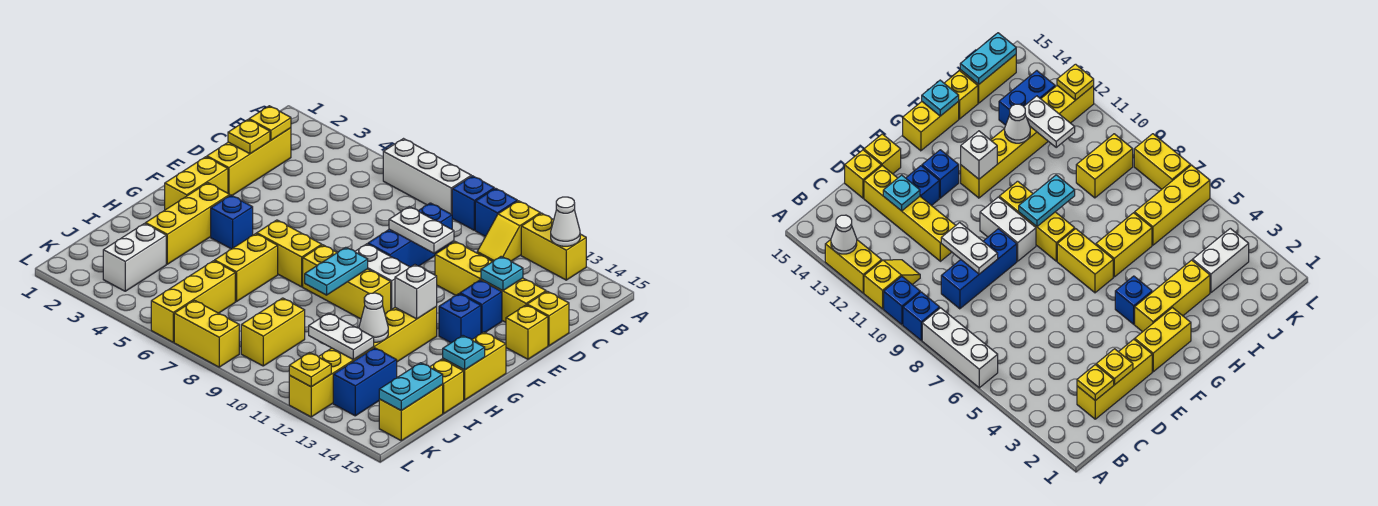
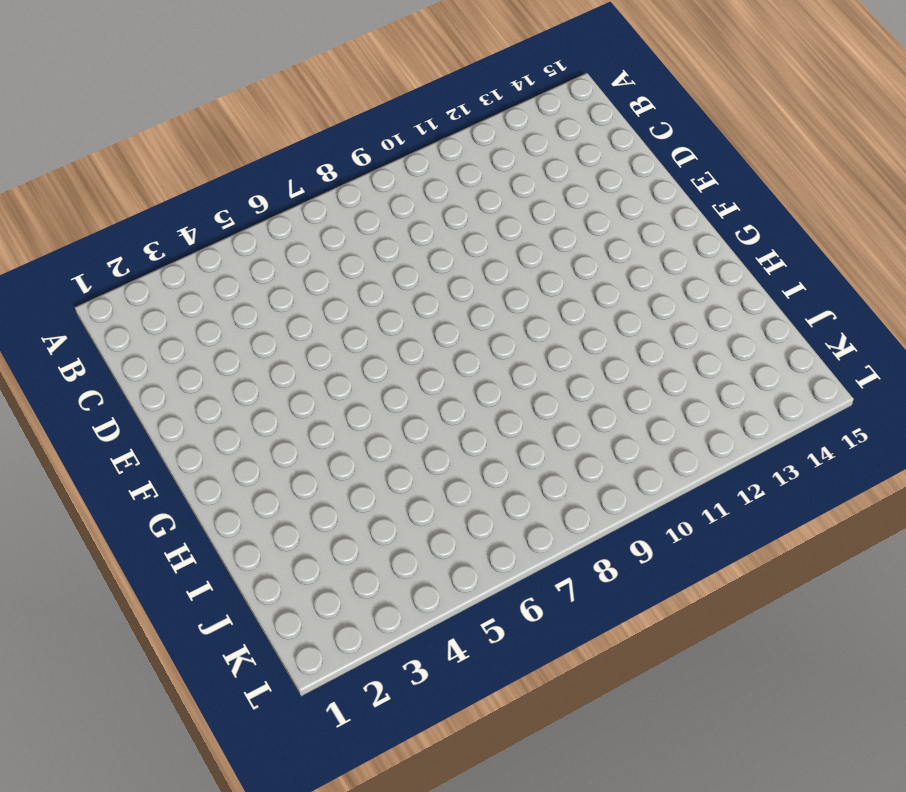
none -> white 1x3 brick [383,139,471,214]
none -> blue 1x1 brick [452,176,494,230]
none -> blue 1x1 brick [475,188,517,236]
none -> yellow 1x2 slope [477,201,540,262]

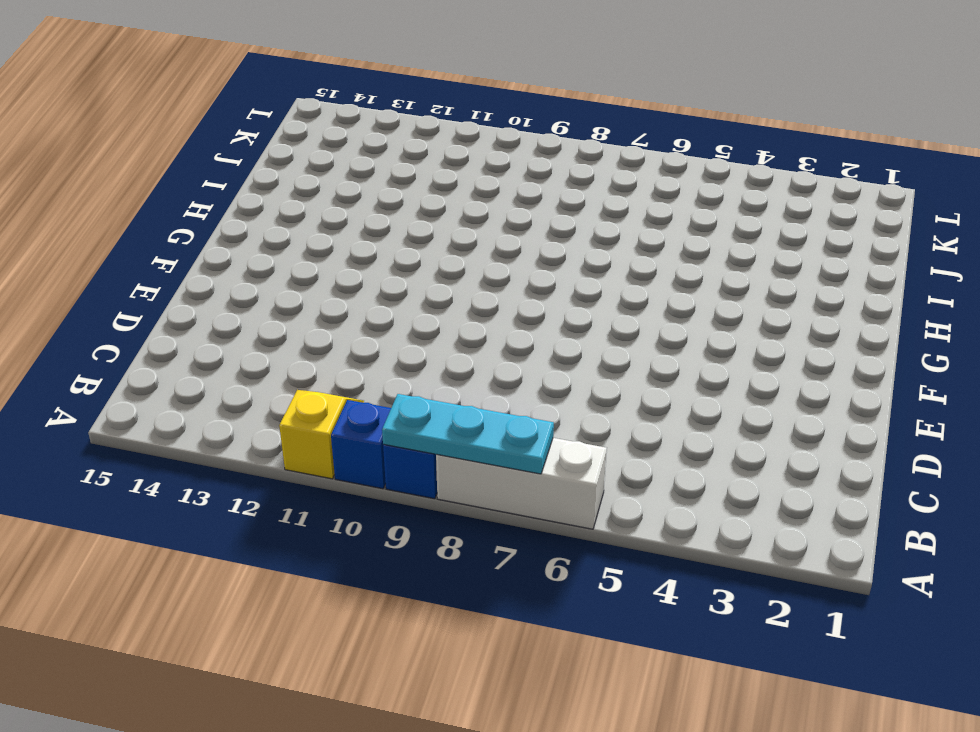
cyan 1x3 plate [382,394,554,474] -> none
none -> yellow 1x2 brick [521,213,586,280]
none -> yellow 1x3 brick [207,128,291,195]
none -> blue 1x3 brick [368,203,452,267]
none -> yellow 1x4 brick [435,242,546,322]

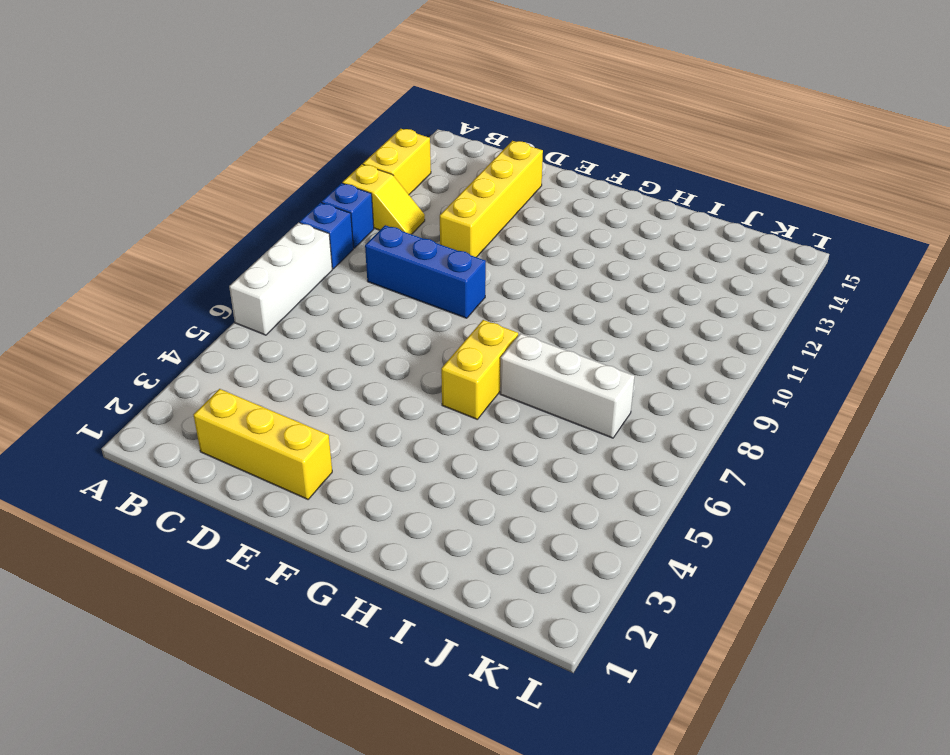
white 1x3 brick [500,334,635,438] -> none
none -> yellow 1x1 brick [527,291,569,346]
none -> blue 1x1 brick [460,280,502,333]
none -> yellow 1x1 brick [506,305,548,359]
none -> yellow 1x2 brick [165,157,228,210]

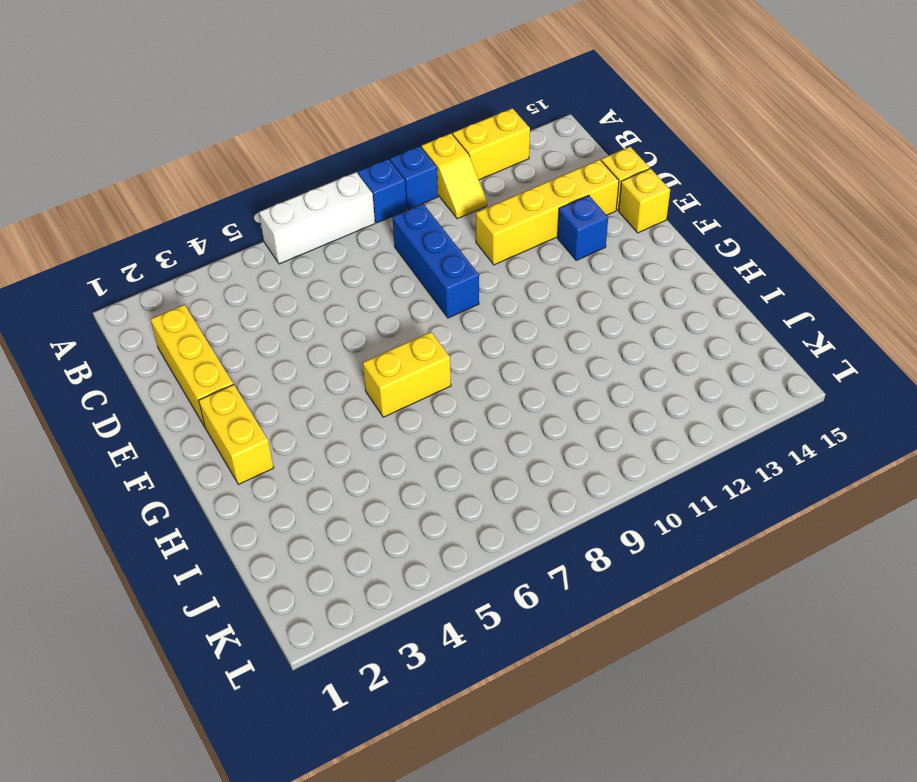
none -> white 1x2 brick [355,244,409,310]
none -> blue 1x1 brick [439,294,481,343]
none -> yellow 1x3 brick [146,183,230,264]
none -> blue 1x1 brick [211,195,253,249]

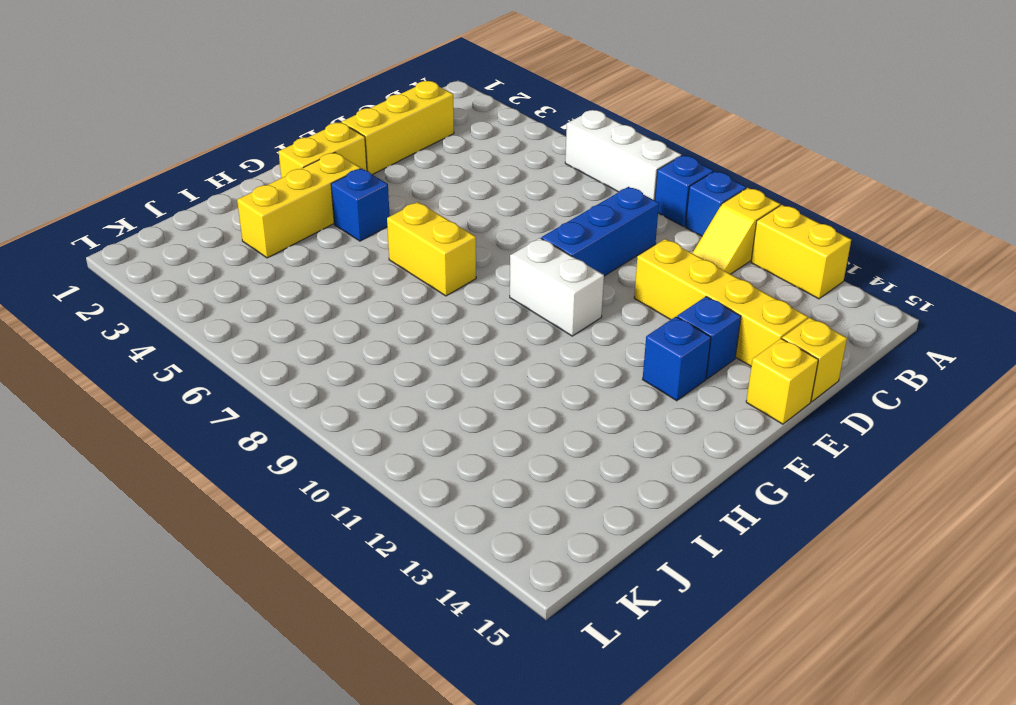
none -> yellow 1x3 brick [303,245,391,319]
none -> yellow 1x6 brick [289,307,437,417]
none -> yellow 1x2 brick [443,332,506,400]
none -> yellow 1x2 brick [215,234,278,302]

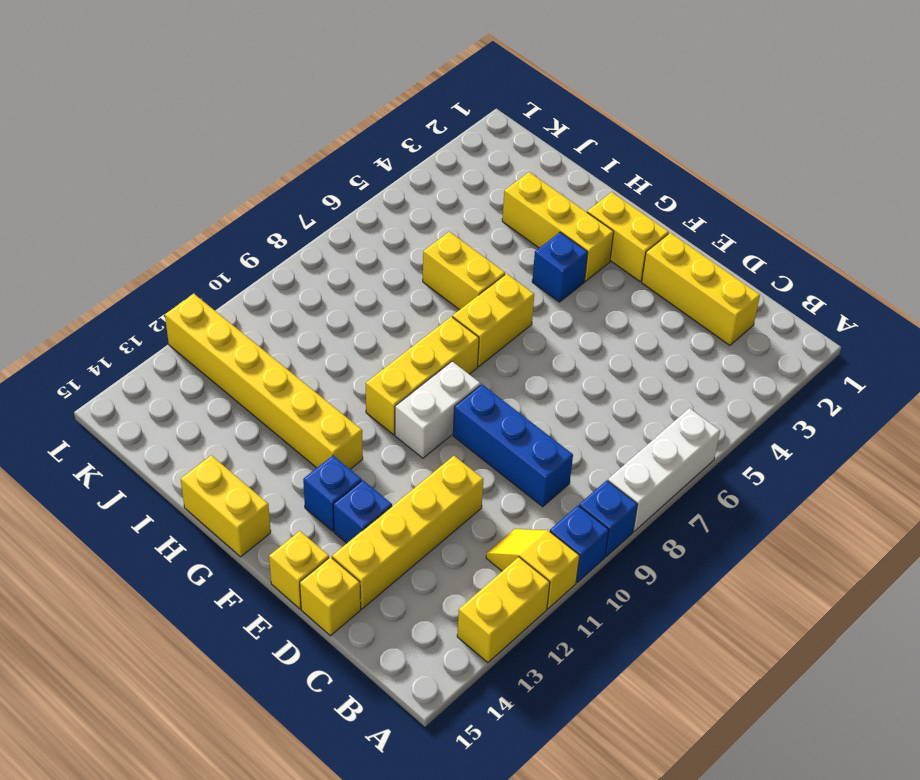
none -> yellow 1x1 brick [430,359,464,414]
none -> white 1x2 brick [103,223,166,291]
none -> yellow 1x3 brick [151,261,235,342]
none -> yellow 1x2 brick [241,298,305,366]

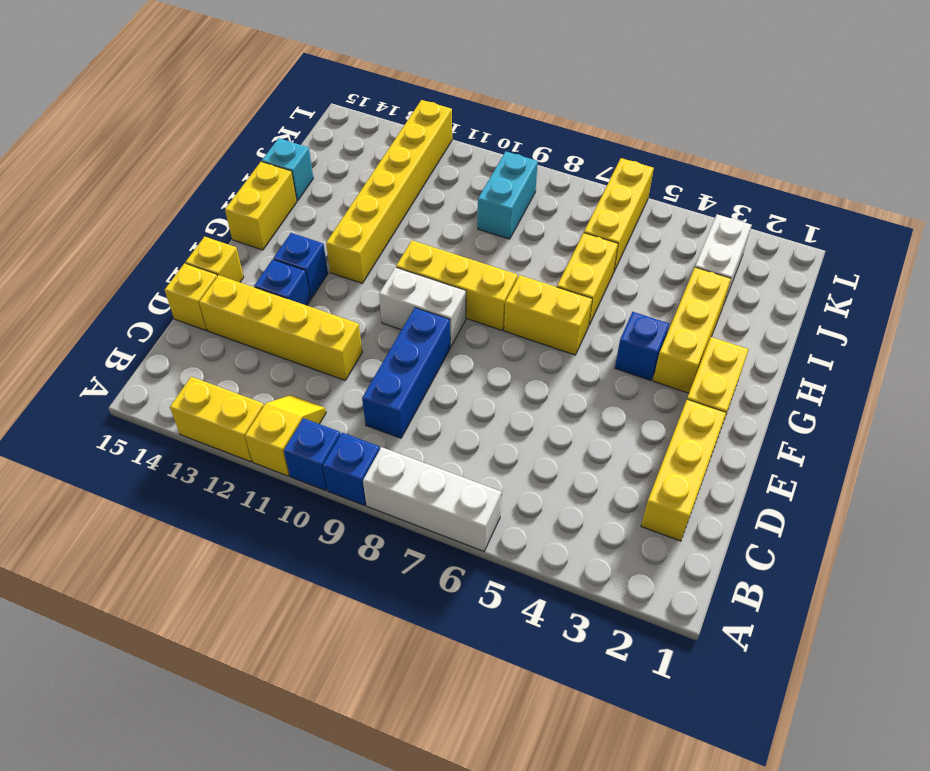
cyan 1x1 brick [262,138,313,201] -> yellow 1x1 brick [430,359,464,414]
cyan 1x2 brick [478,152,538,239] -> yellow 1x2 brick [241,298,305,366]
none -> blue 1x2 brick [333,348,397,416]
none -> yellow 1x2 brick [379,385,443,441]
none -> yellow 1x2 brick [174,300,239,367]
none -> white 1x1 cone [551,197,580,246]

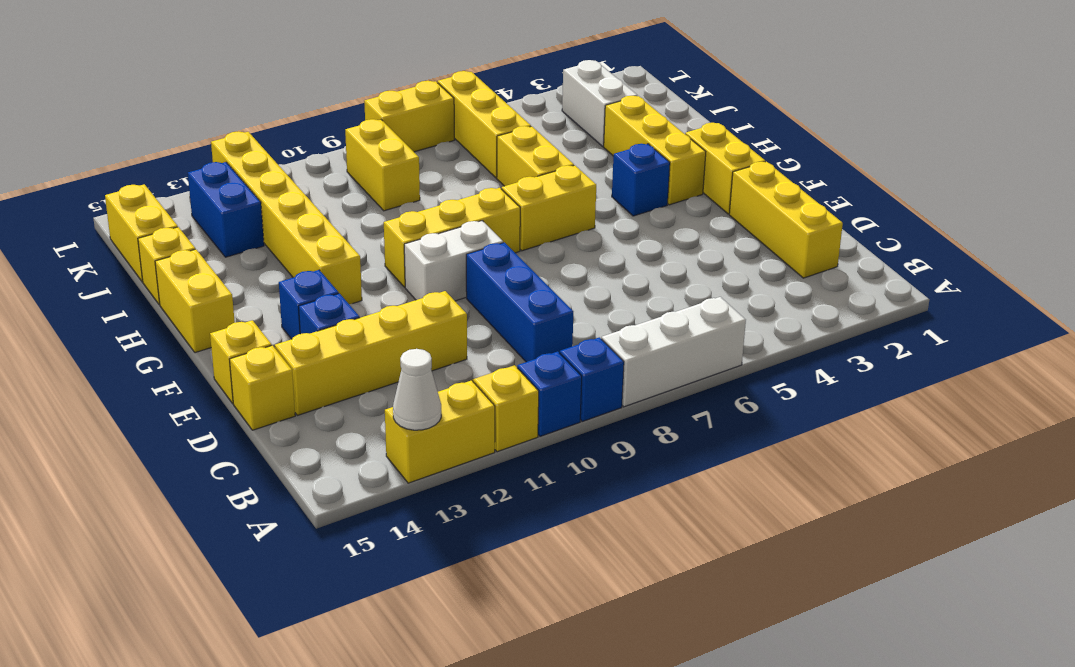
none -> yellow 1x1 plate [249,106,291,140]
none -> yellow 1x1 plate [228,120,270,154]
none -> white 1x2 plate [389,207,454,253]
none -> cyan 1x1 plate [481,256,523,291]

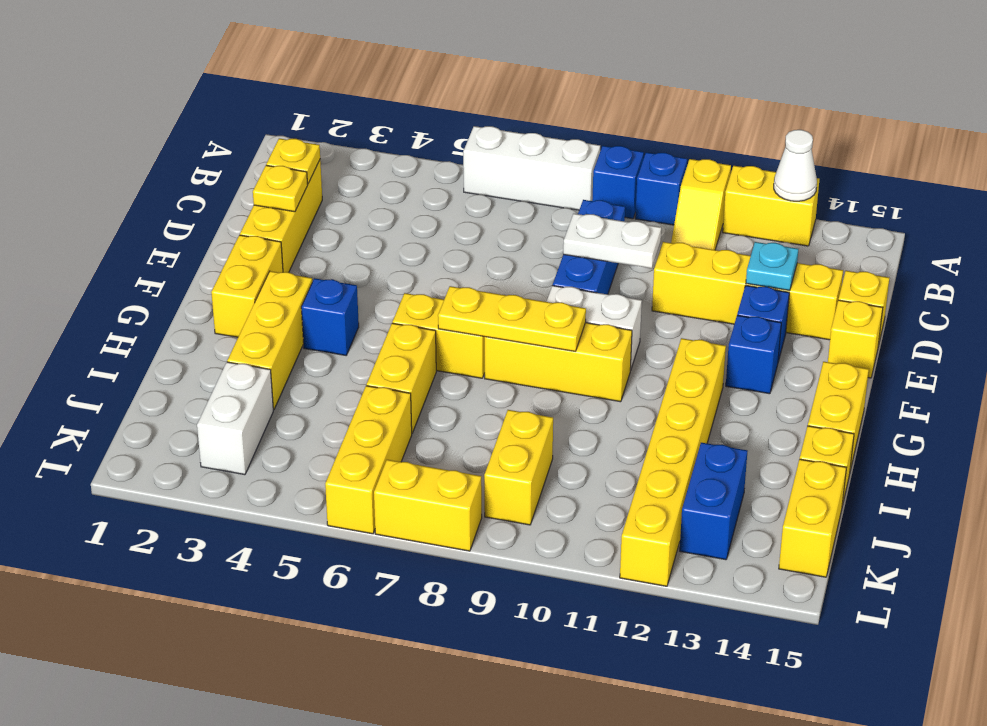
yellow 1x3 plate [438,286,586,351] -> cyan 1x2 plate [305,247,368,295]
none -> white 1x1 brick [395,265,437,319]
none -> cyan 1x1 plate [443,336,485,370]
none -> white 1x1 cone [359,293,388,342]
none -> white 1x2 plate [309,313,374,360]

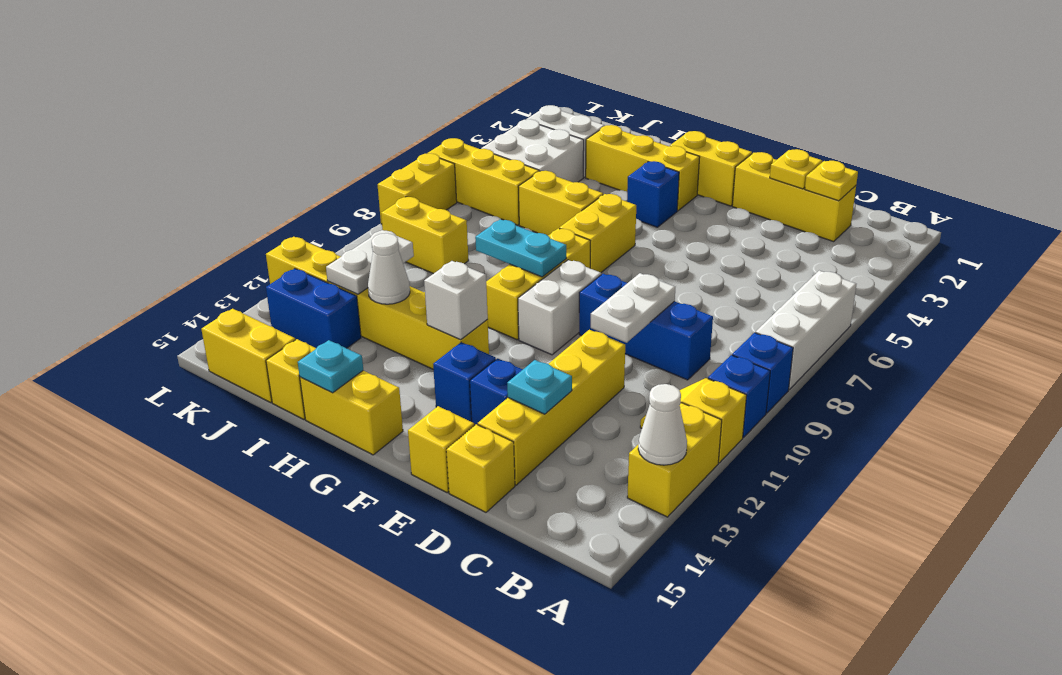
white 2x2 brick [481,119,584,183] -> none
none -> cyan 1x2 plate [379,363,443,411]
none -> yellow 1x1 plate [289,353,331,387]

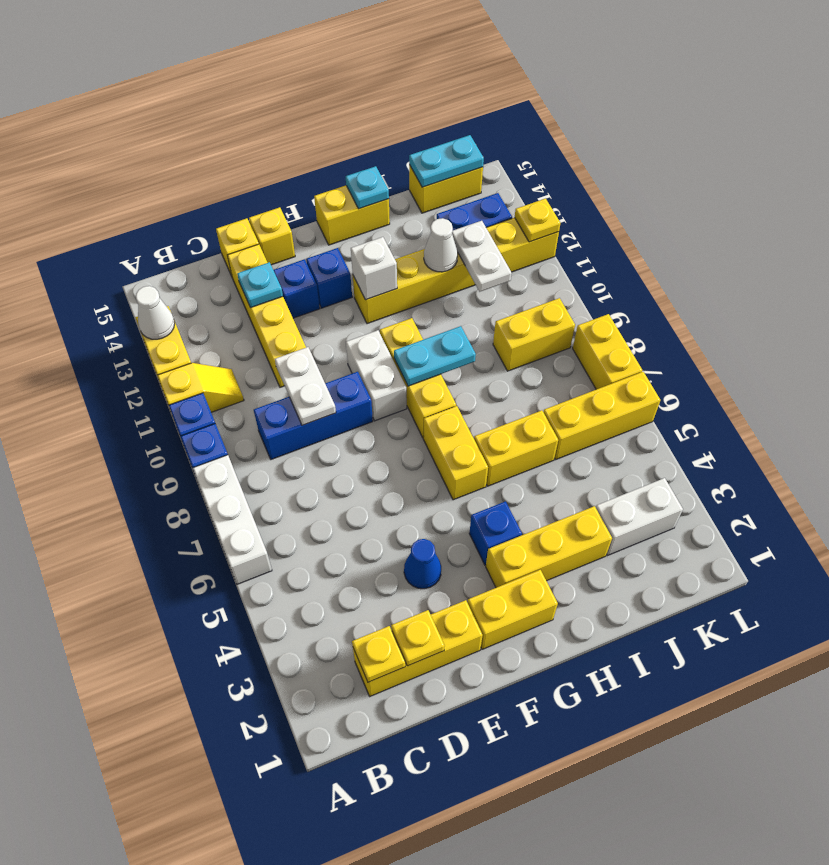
blue 1x1 cone [404,539,441,589] -> none
none -> yellow 1x1 brick [430,359,464,414]

